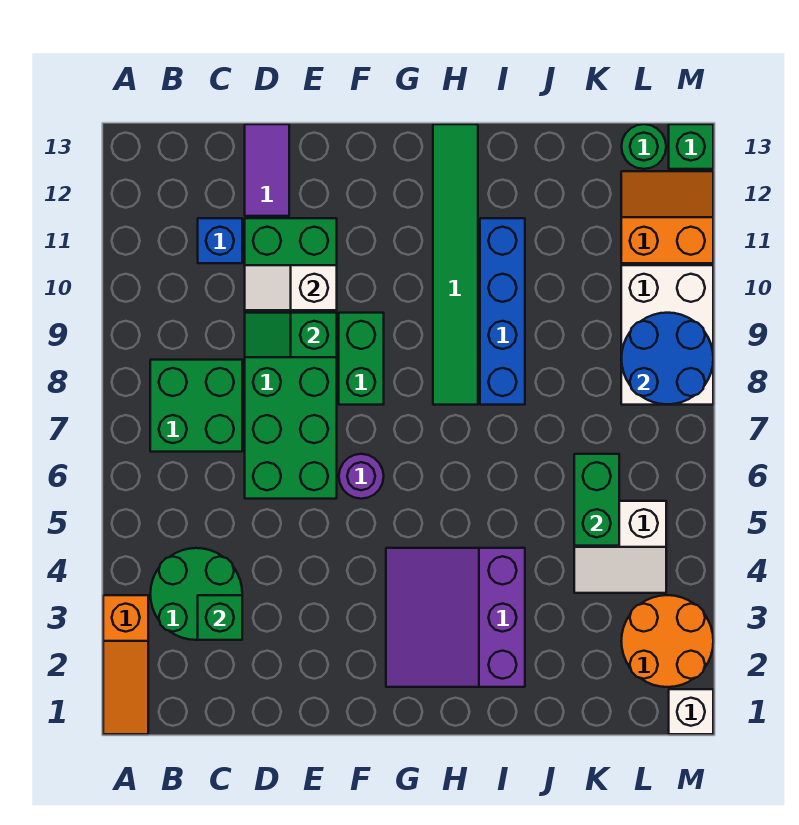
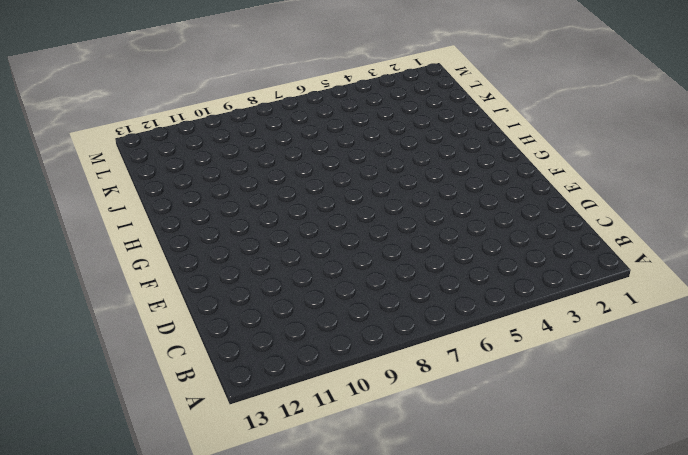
none -> orange 1x3 slope [103,595,148,734]
none -> green 2x2 round brick [150,548,242,640]
none -> green 2x2 brick [150,360,242,452]

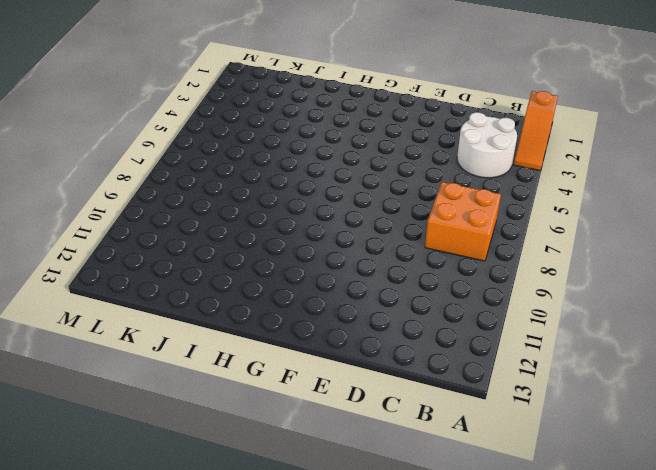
orange 1x3 slope [514,91,558,170] -> orange 1x3 slope turned to [103,595,148,734]
white 2x2 round brick [457,112,517,178] -> green 2x2 round brick [150,548,242,640]
orange 2x2 brick [425,182,501,261] -> green 2x2 brick [150,360,242,452]
none -> blue 1x1 brick [198,218,242,263]
none -> green 2x6 brick [245,218,337,499]
none -> purple 1x2 tile [245,124,289,216]

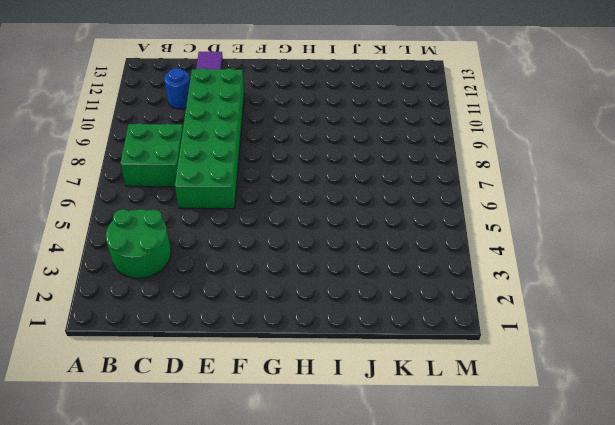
blue 1x1 round brick [164,68,190,109] -> blue 1x1 brick [198,218,242,263]
none -> orange 1x3 slope [103,595,148,734]
none -> purple 1x1 round brick [339,454,384,499]
none -> green 1x2 brick [339,313,384,405]

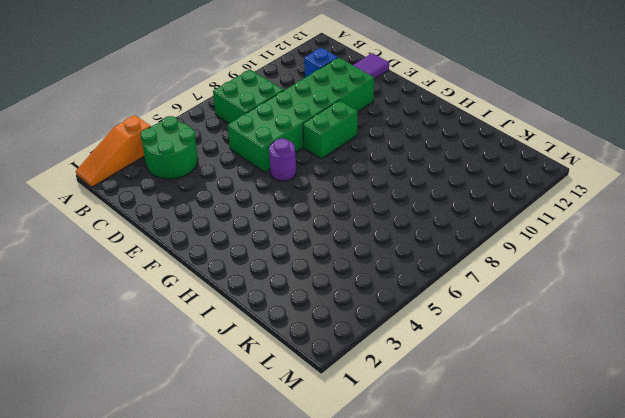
none -> purple 3x3 slope [386,548,525,687]
none -> green 1x6 tile [433,124,478,405]
none -> blue 1x4 brick [480,218,525,405]

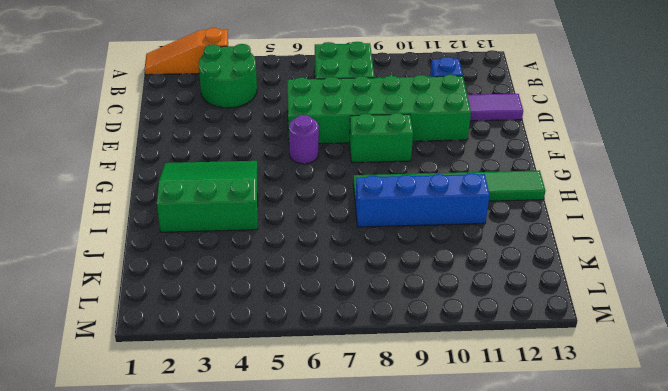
green 3x3 slope [157,161,258,232] -> purple 3x3 slope [386,548,525,687]
none -> white 2x2 slope [574,501,666,593]
none -> orange 2x2 round brick [621,595,713,687]
none -> white 2x3 brick [621,265,713,405]

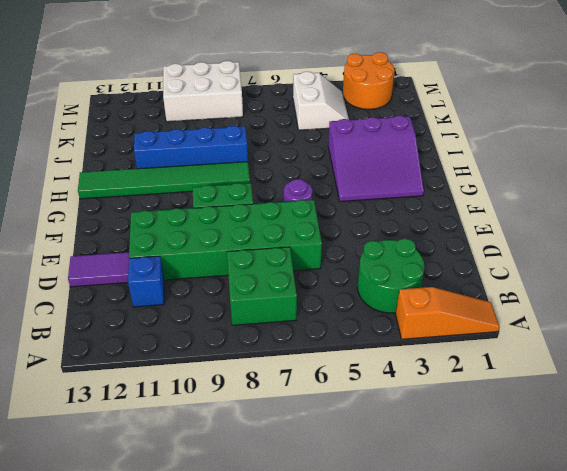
none -> orange 2x2 slope [621,171,713,263]
none -> green 1x1 round brick [621,124,666,169]
none -> white 1x1 brick [669,689,713,734]

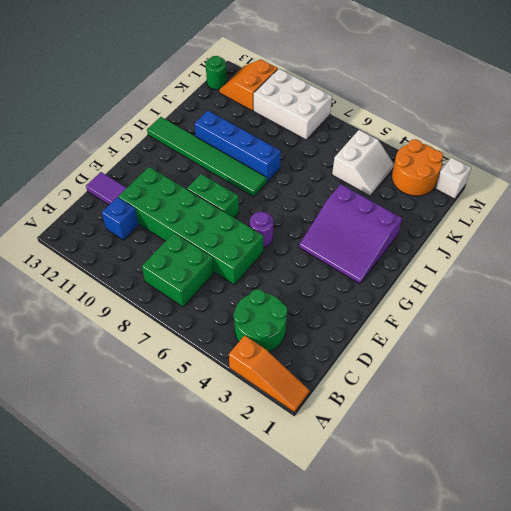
none -> green 1x1 brick [669,124,713,169]
none -> green 1x1 brick [198,595,242,640]
none -> green 1x2 slope [245,313,337,357]

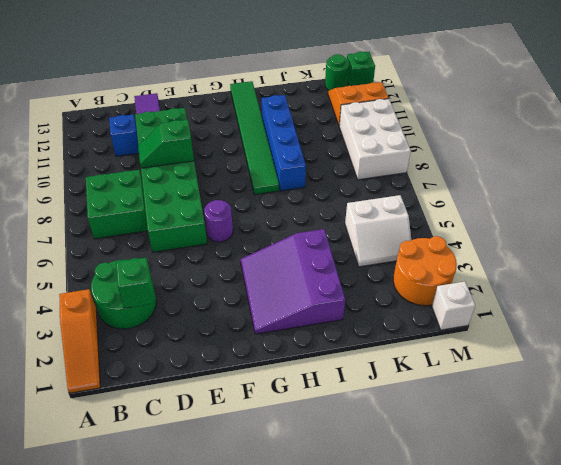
none -> green 1x2 brick [339,313,384,405]
none -> white 1x2 slope [245,265,337,310]
none -> green 1x2 brick [574,454,619,546]

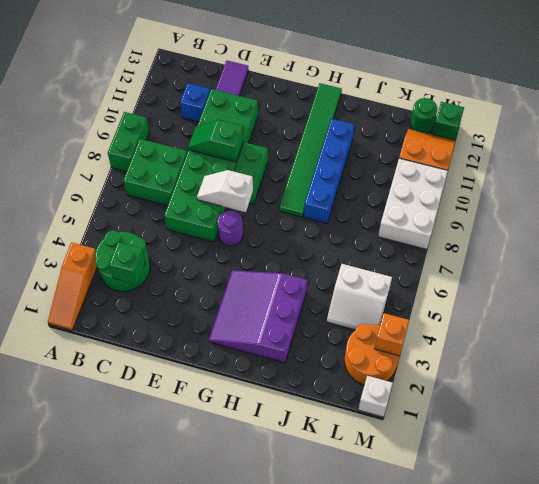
green 1x2 brick [108,112,149,172] -> green 1x2 brick moved to [574,454,619,546]
white 1x2 slope [197,170,253,212] -> white 1x2 slope moved to [245,265,337,310]
orange 1x1 brick [374,313,409,356] -> none
none -> blue 2x2 round brick [621,313,713,405]

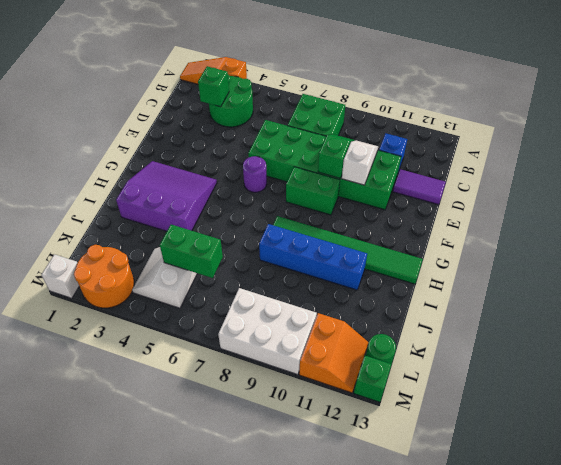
none -> blue 2x2 round brick [621,313,713,405]

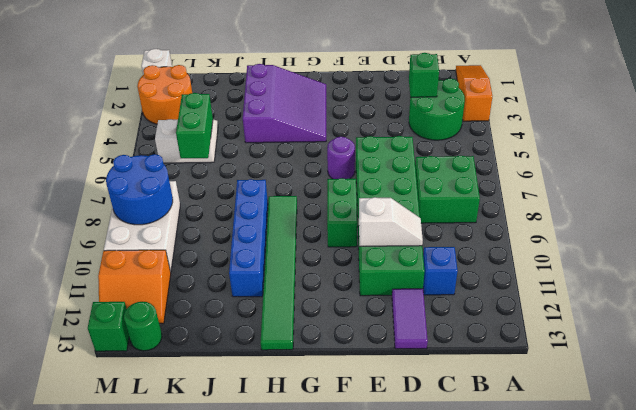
none -> green 1x2 slope [245,313,337,357]

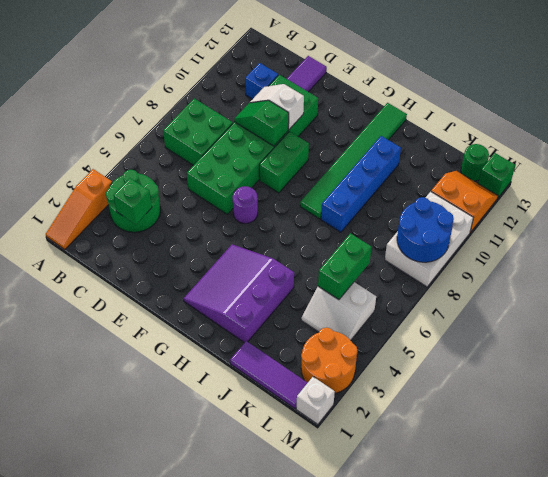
purple 1x3 tile [230,341,307,409] -> none

